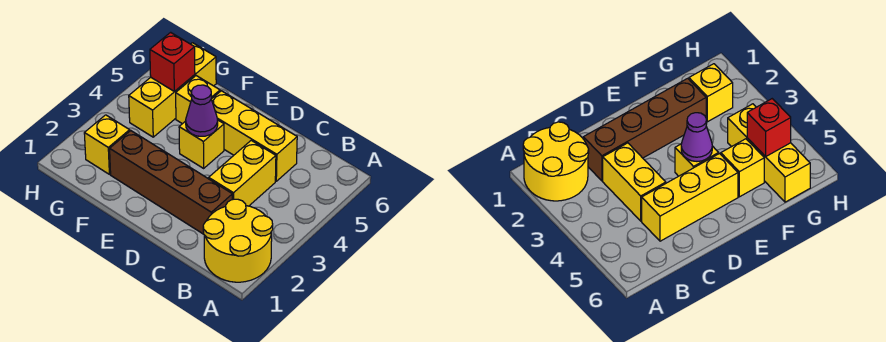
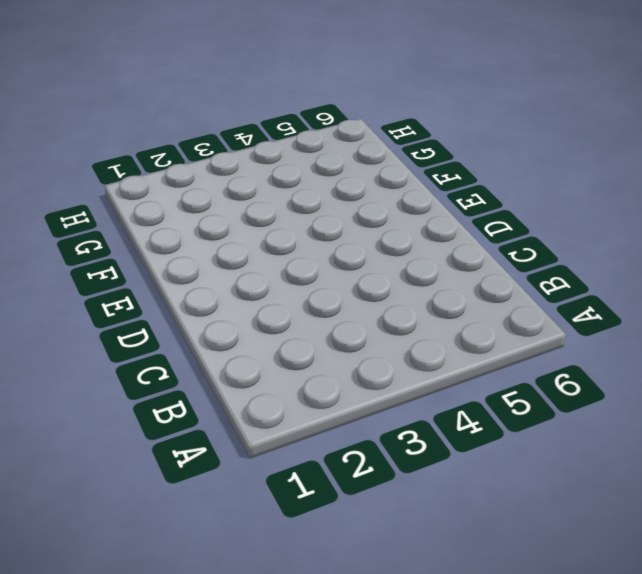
none -> yellow 2x2 round brick [203,199,273,282]
none -> brown 1x4 brick [110,131,232,234]

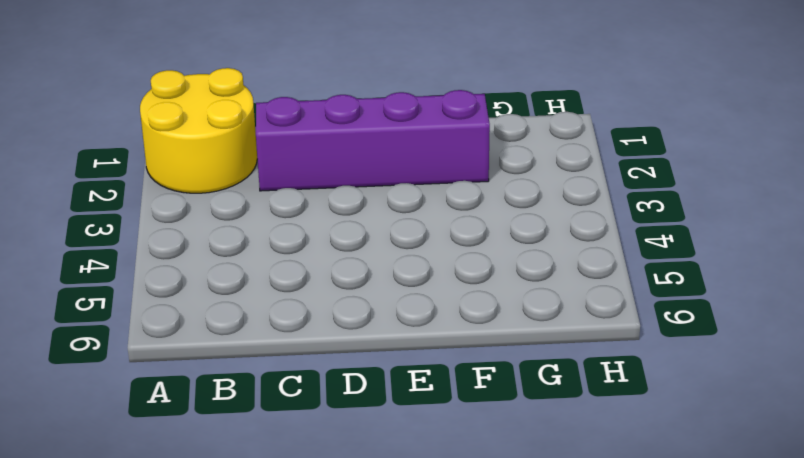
purple 1x4 brick [256,90,490,191] -> brown 1x4 brick [110,131,232,234]
none -> yellow 1x2 brick [209,140,276,206]
none -> yellow 1x3 brick [212,91,297,181]

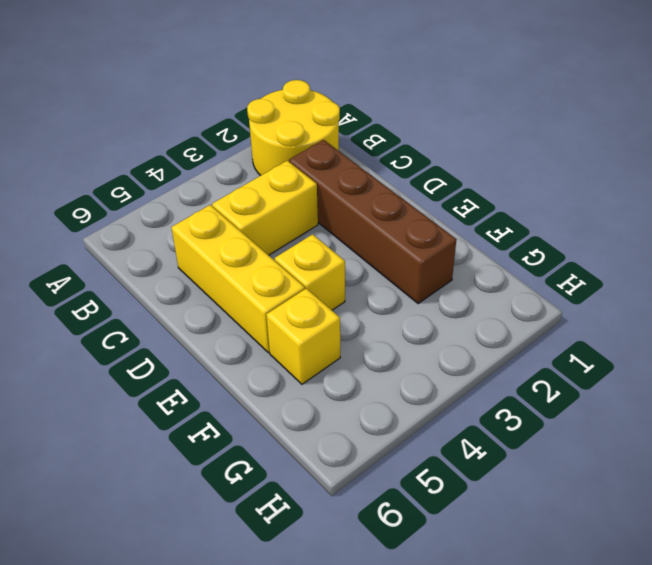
none -> yellow 1x1 brick [84,115,130,174]
none -> yellow 1x3 brick [129,43,216,137]

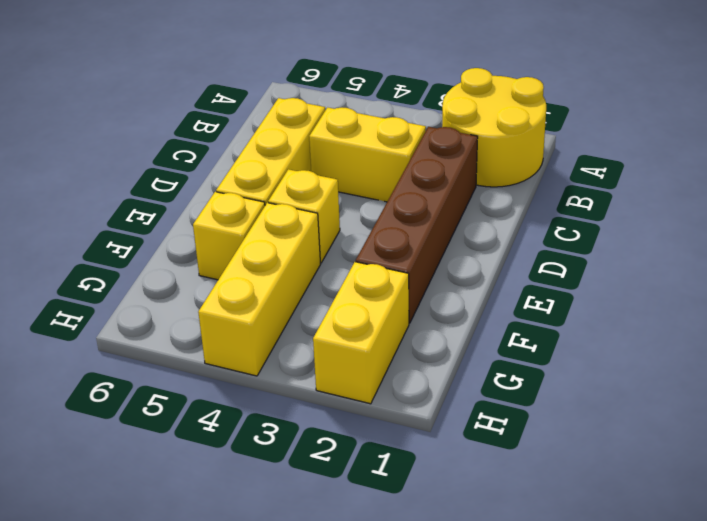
yellow 1x3 brick [198,203,321,376] -> yellow 1x3 brick turned to [129,43,216,137]
yellow 1x2 brick [313,262,409,404] -> yellow 1x1 brick [84,115,130,174]
none -> purple 1x1 cone [186,85,218,136]
none -> red 1x1 brick [150,32,195,92]

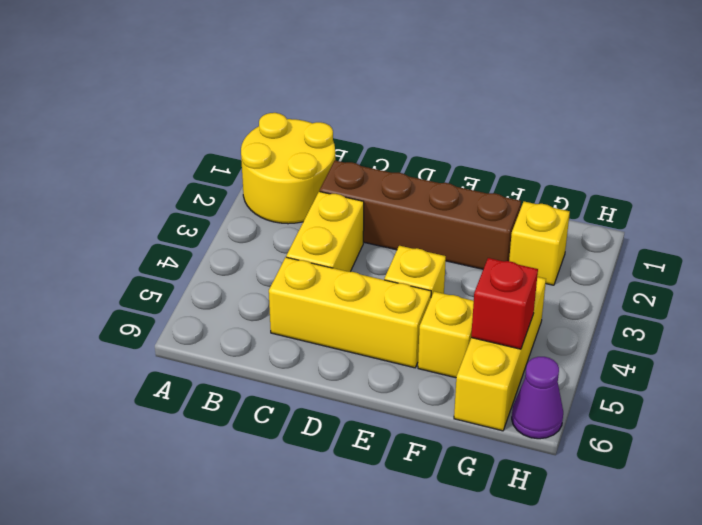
purple 1x1 cone [512,357,563,439] -> purple 1x1 cone moved to [186,85,218,136]

